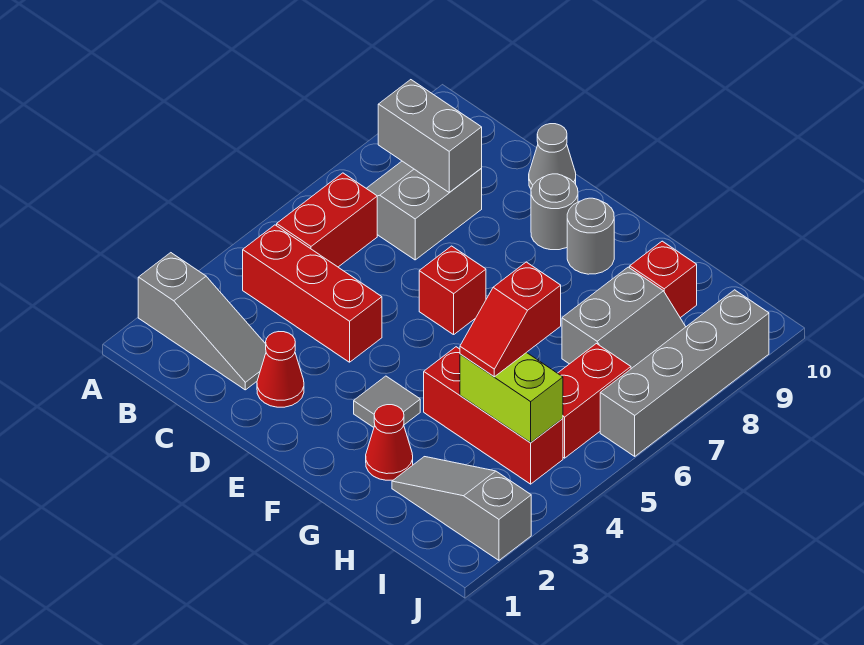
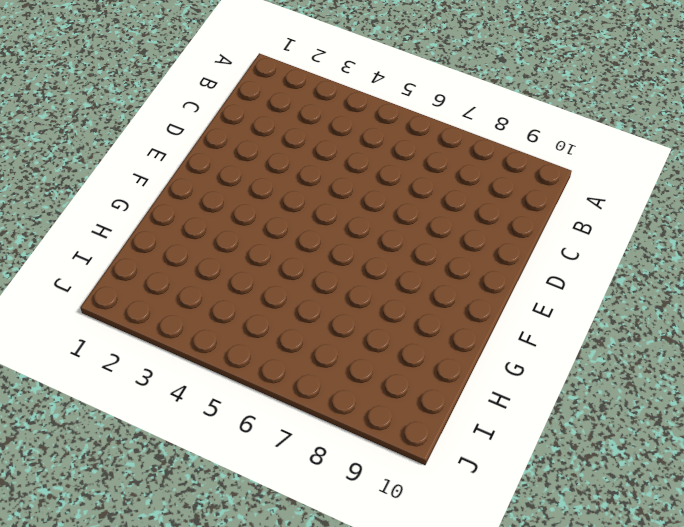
none -> grey 1x3 slope [138,253,266,390]
none -> red 1x3 brick [243,225,382,362]
none -> red 1x2 brick [277,173,377,267]

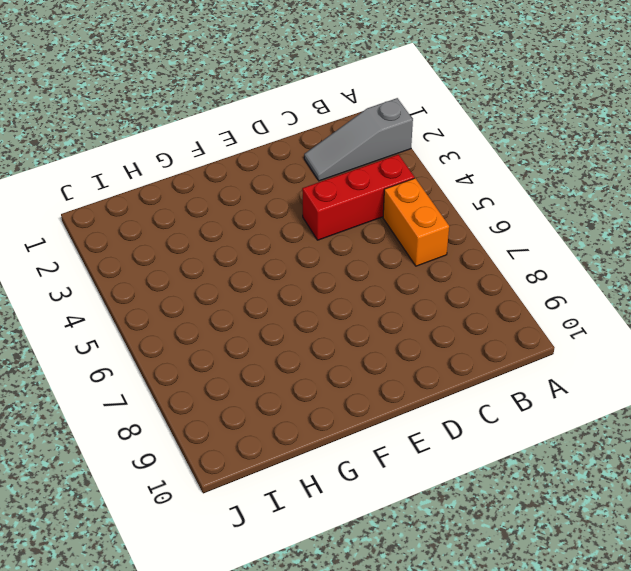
orange 1x2 brick [383,178,449,266] -> red 1x2 brick [277,173,377,267]
none -> grey 2x2 slope [366,161,482,260]
none -> red 1x1 cone [257,332,304,407]
none -> grey 1x1 cone [529,124,576,189]

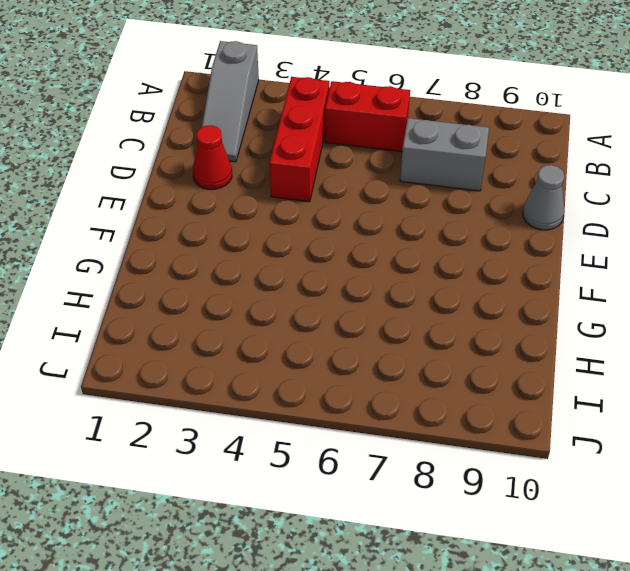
none -> red 1x1 brick [419,246,486,335]
none -> grey 1x1 round brick [531,174,578,250]
none -> grey 1x1 tile [354,376,420,427]

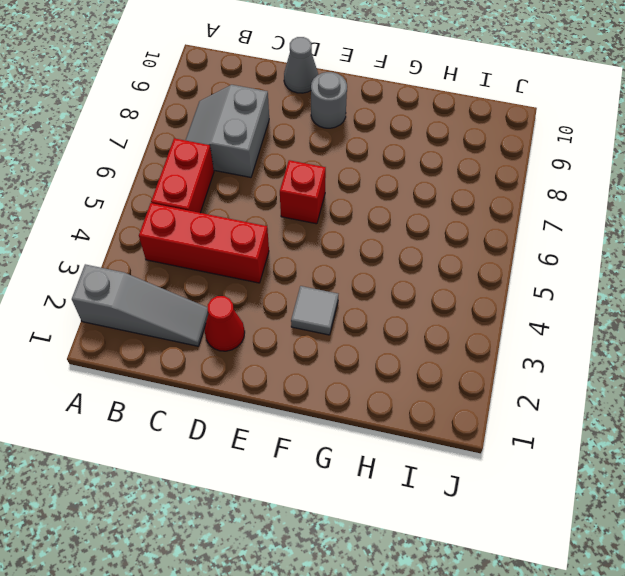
none -> grey 1x1 round brick [567,198,614,274]
none -> red 1x1 cone [366,405,413,480]
none -> red 1x3 brick [424,347,563,484]

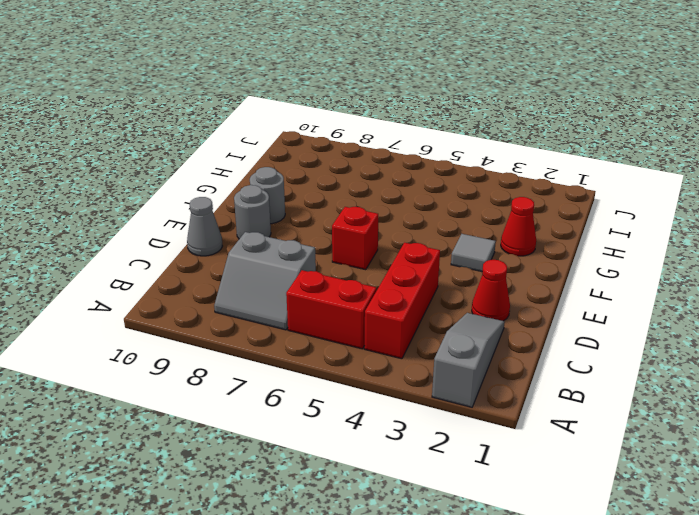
none -> red 1x3 brick [424,347,563,484]
none -> grey 1x3 slope [392,457,531,560]
none -> grey 2x2 slope [562,267,686,369]

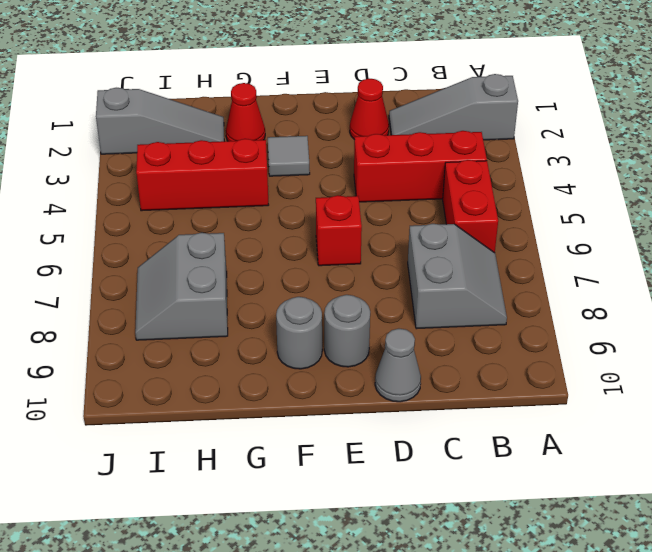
none -> red 1x1 brick [630,241,697,318]
none -> red 1x2 brick [558,344,631,458]
none -> grey 1x4 brick [600,290,769,456]

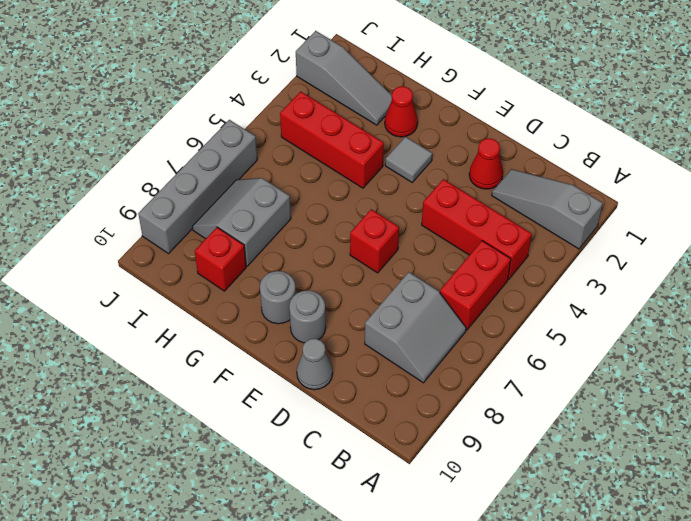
none -> red 1x2 brick [558,344,631,458]
none -> grey 1x2 brick [378,80,482,192]
none -> lime 1x2 brick [460,352,563,442]

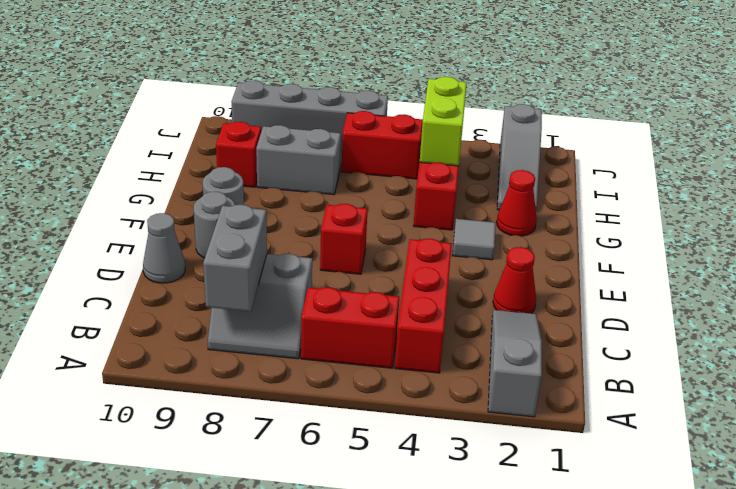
none -> red 1x2 slope [460,262,561,377]

